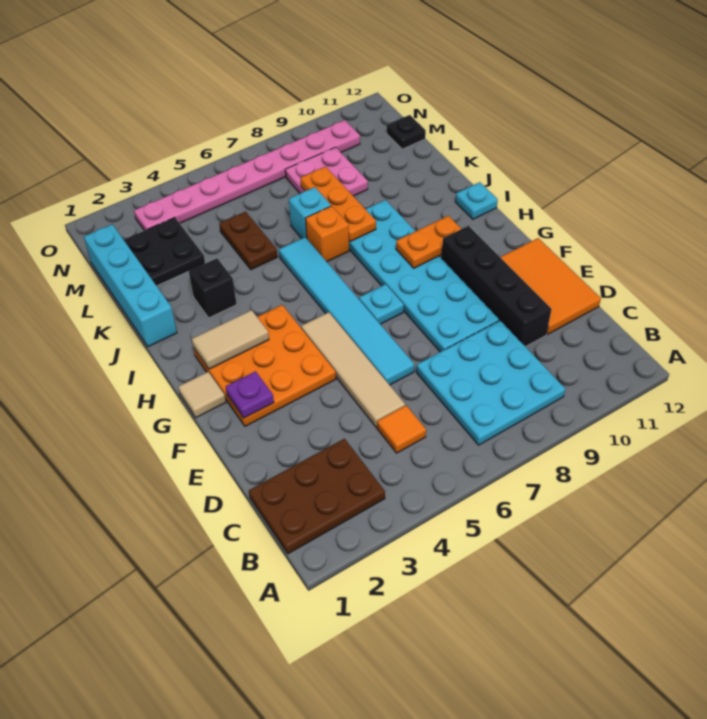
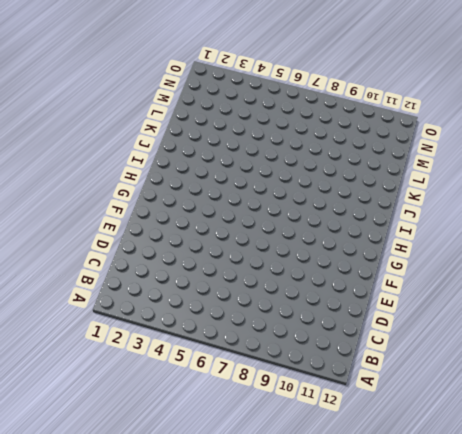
none -> brown 2x3 plate [249,439,385,554]
none -> cyan 3x3 plate [416,320,565,445]
none -> orange 1x1 tile [377,406,426,453]

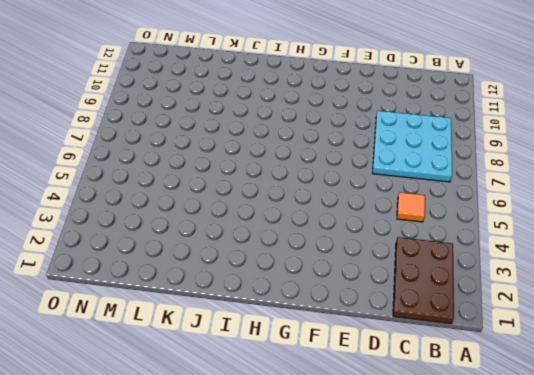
none -> tan 1x4 tile [301,312,405,427]
none -> black 1x4 brick [441,226,552,347]
none -> orange 2x3 tile [500,238,601,334]

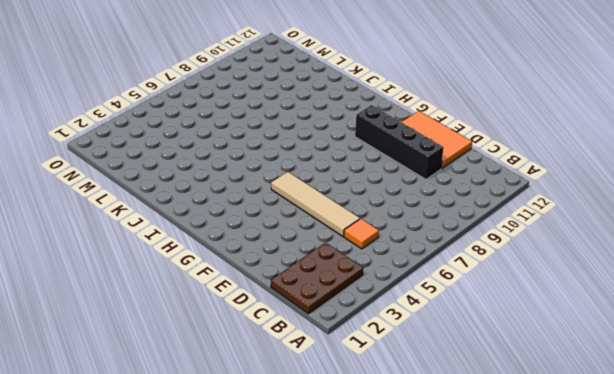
none -> cyan 3x3 plate [416,320,565,445]
none -> cyan 1x6 tile [279,237,414,385]
none -> cyan 2x6 plate [349,200,499,352]

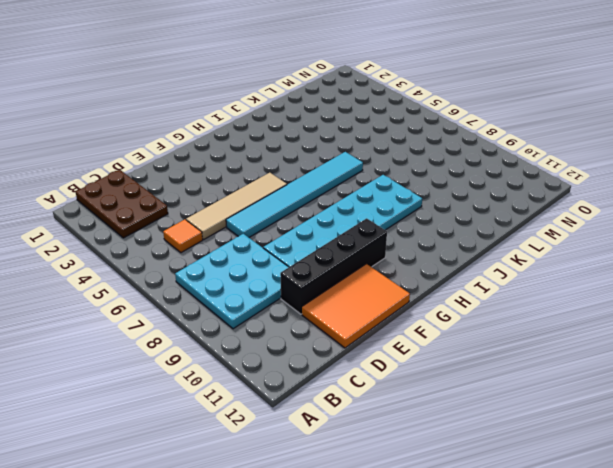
none -> orange 3x3 plate [194,305,336,426]
none -> tan 1x1 tile [178,372,226,418]
none -> cyan 1x1 plate [359,284,404,324]

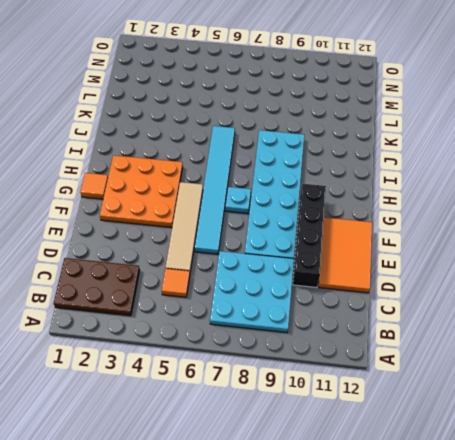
orange 1x1 tile [80,173,108,199] -> tan 1x1 tile [178,372,226,418]
none -> cyan 1x1 plate [455,182,498,219]
none -> cyan 1x4 brick [84,224,177,347]
none -> black 1x1 brick [189,258,237,318]

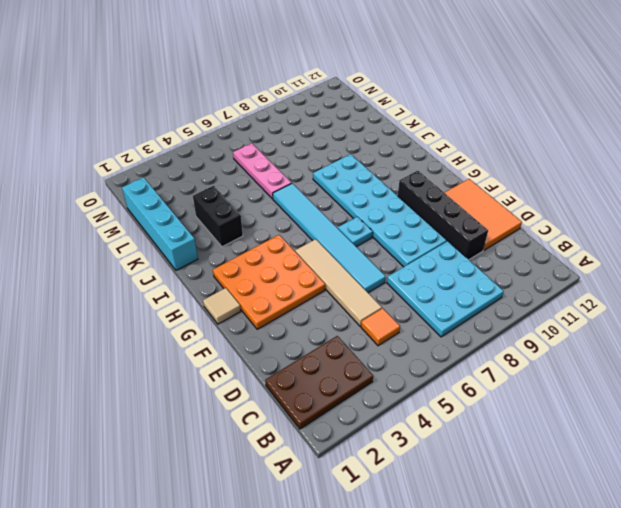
black 1x2 brick [193,186,243,247] -> black 1x1 brick [189,258,237,318]
pink 1x3 plate [233,143,292,199] -> none
none -> cyan 1x1 plate [455,182,498,219]
none -> orange 1x1 brick [305,206,349,262]
none -> brown 1x2 plate [219,212,277,270]

